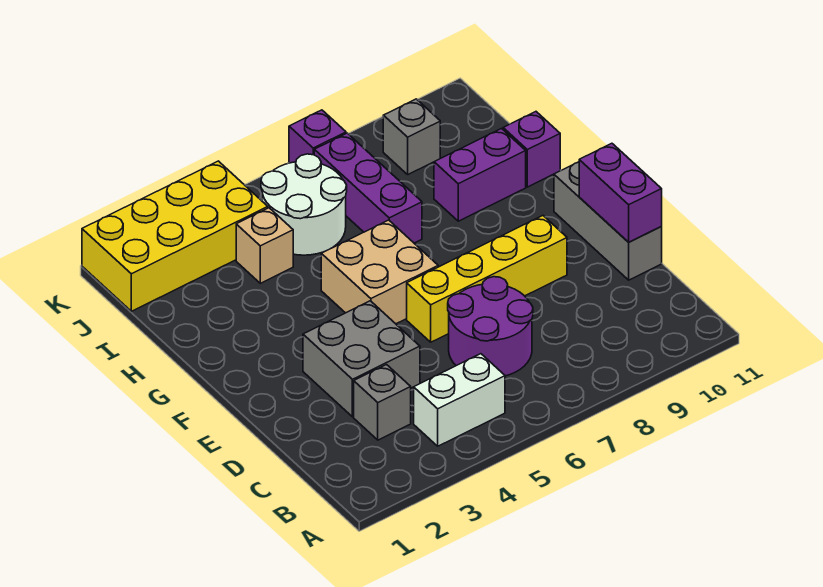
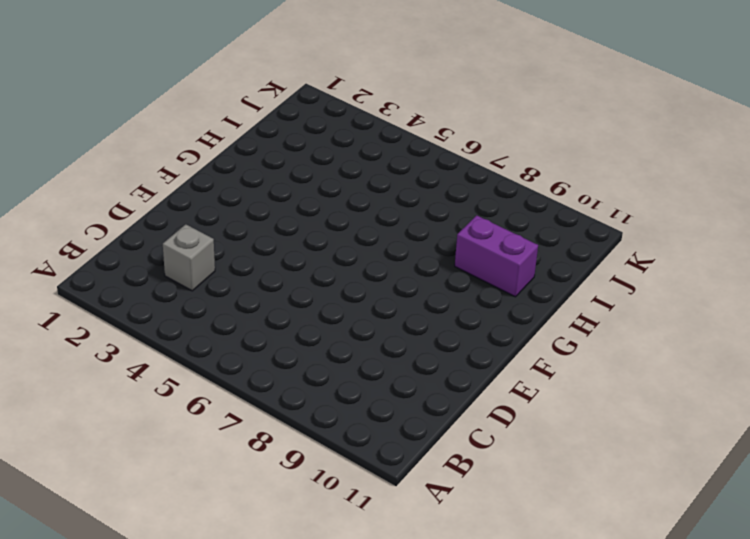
none -> white 1x2 brick [414,354,505,446]
none -> purple 2x2 round brick [448,277,533,376]
none -> grey 2x2 brick [303,301,420,417]

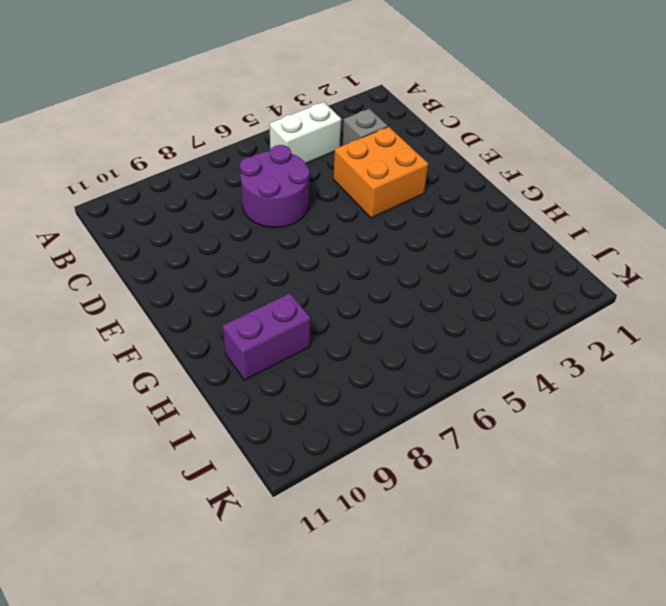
orange 2x2 brick [333,127,428,218] -> grey 2x2 brick [303,301,420,417]
none -> grey 1x3 brick [554,162,662,280]
none -> yellow 1x4 brick [407,216,567,342]
none -> tan 2x2 brick [321,220,438,324]

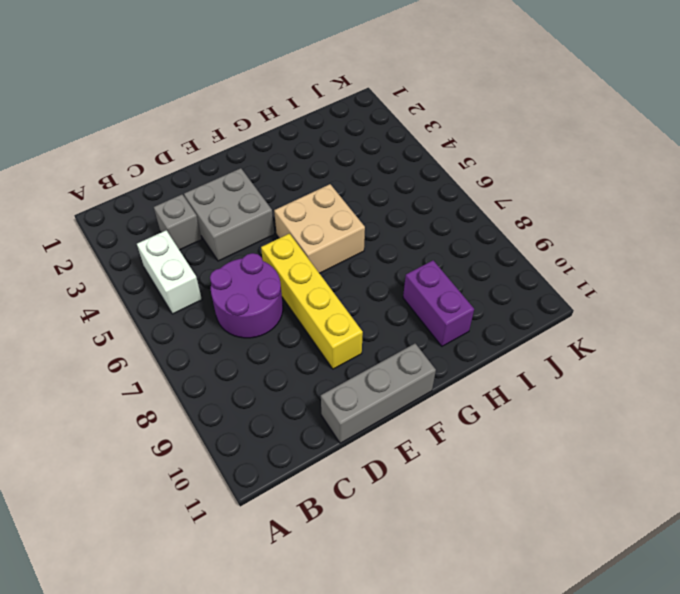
none -> purple 1x3 brick [314,133,422,243]
none -> purple 1x1 brick [503,112,560,187]
none -> tan 1x1 brick [236,208,293,283]

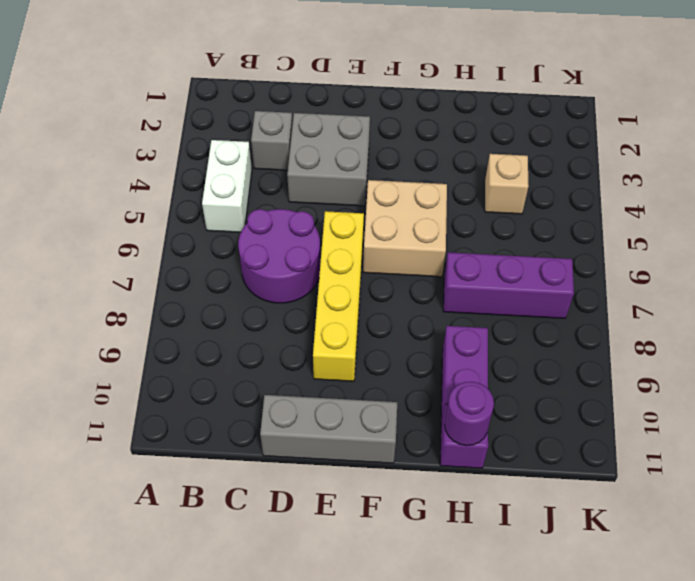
purple 1x1 round brick [445,382,494,446] -> none
none -> white 2x2 round brick [261,154,347,255]
none -> yellow 2x4 brick [82,161,268,311]
none -> grey 1x1 brick [383,99,440,174]

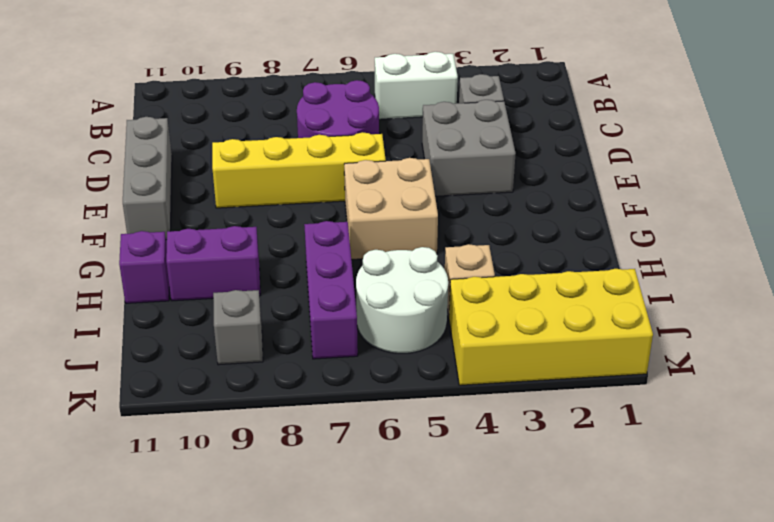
none -> purple 1x1 brick [289,110,346,163]
none -> purple 1x2 brick [579,143,662,242]

